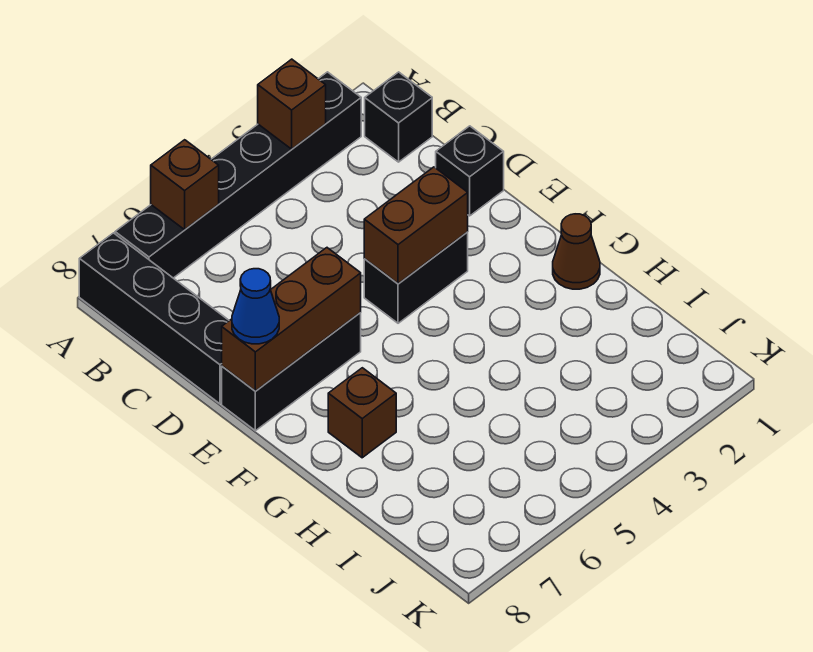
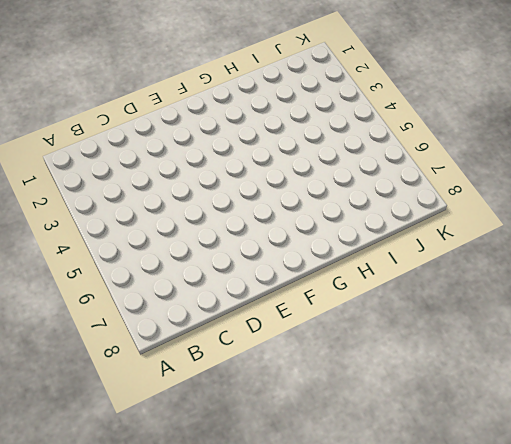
none -> black 1x6 brick [115,72,361,278]
none -> black 1x4 brick [79,233,229,404]
none -> black 1x1 brick [365,72,432,162]

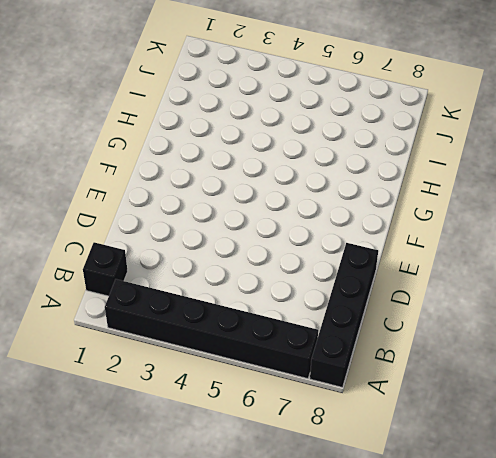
none -> black 1x1 brick [436,126,504,216]
none -> black 1x2 brick [364,232,468,323]
none -> black 1x3 brick [222,313,361,431]

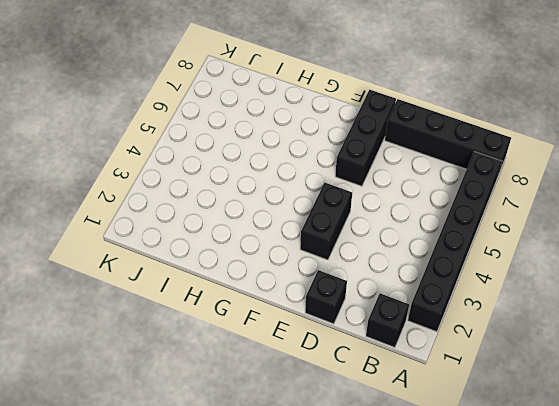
none -> brown 1x1 cone [553,214,600,289]
none -> brown 1x1 brick [328,368,396,458]
none -> brown 1x1 brick [258,59,326,149]

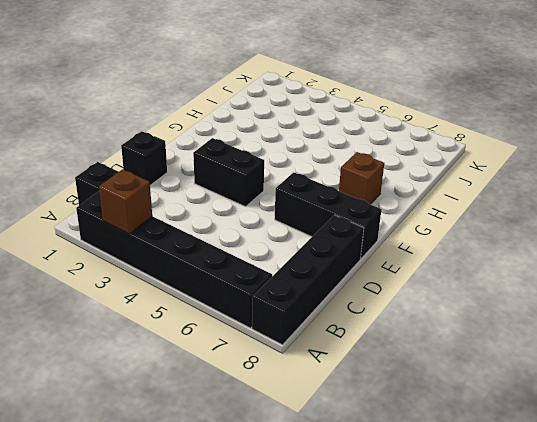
none -> brown 1x1 cone [553,214,600,289]
none -> brown 1x1 brick [151,140,219,230]
none -> brown 1x2 brick [364,167,468,284]

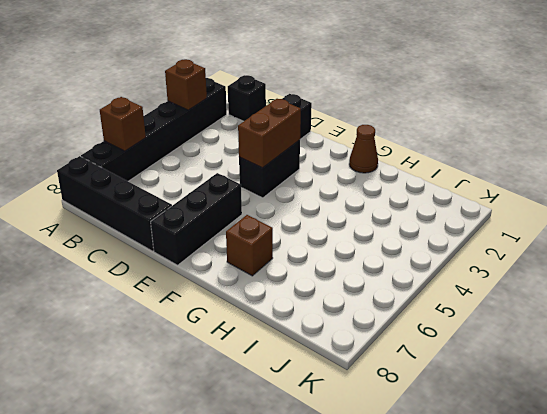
none -> brown 1x3 brick [222,248,361,391]
none -> blue 1x1 cone [232,269,279,344]

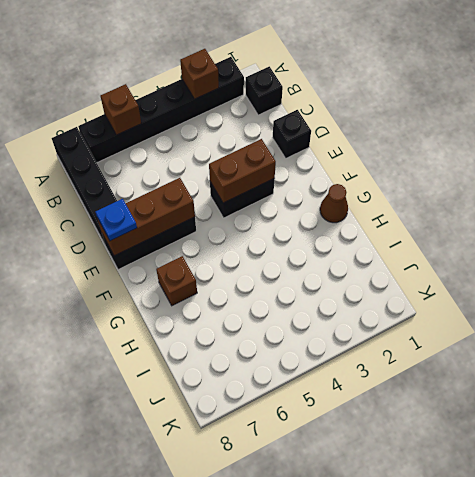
blue 1x1 plate [96,199,137,241] -> blue 1x1 cone [232,269,279,344]

